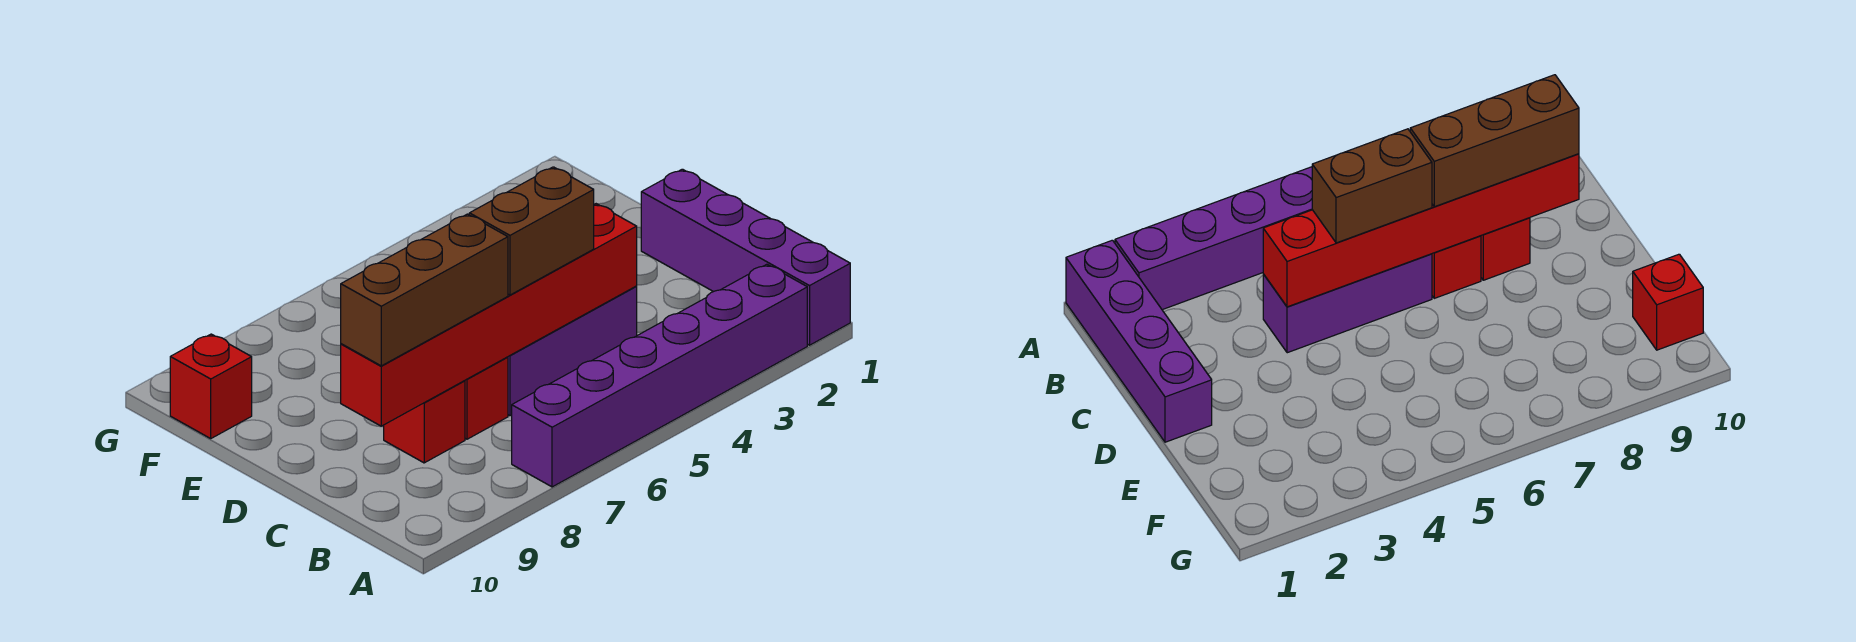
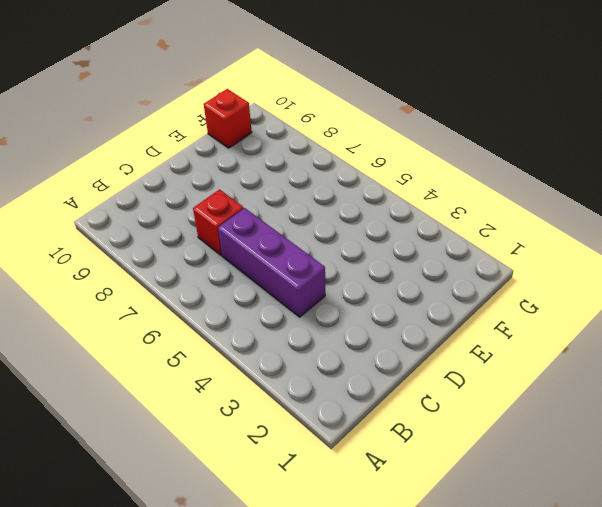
none -> purple 1x4 brick [641,169,850,345]
none -> purple 1x6 brick [512,264,807,487]

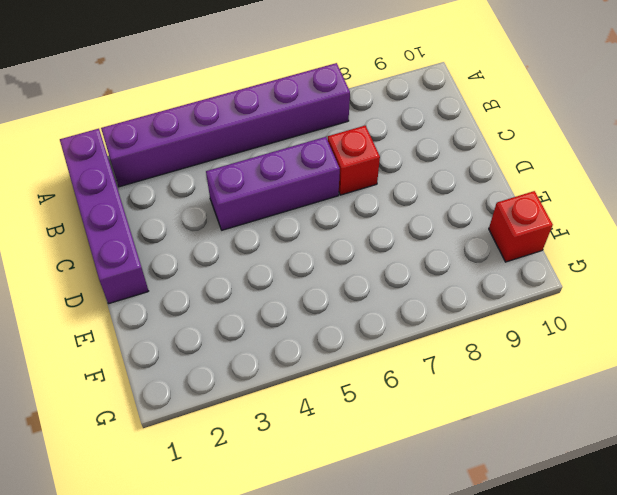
none -> red 1x1 brick [384,381,465,463]
none -> red 1x6 brick [341,204,637,426]

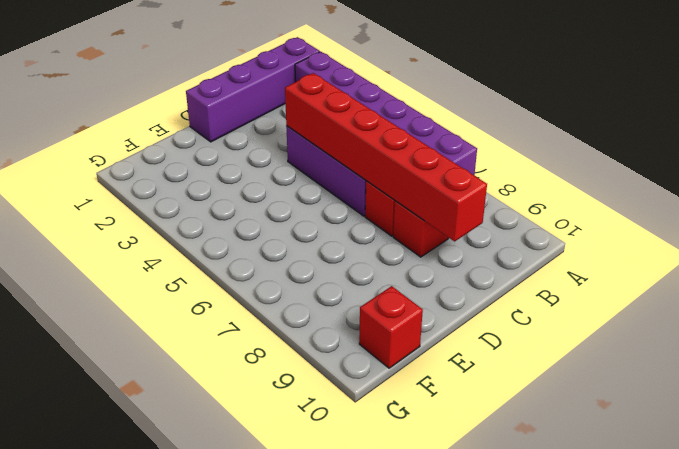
none -> brown 1x2 brick [469,167,594,295]
none -> brown 1x3 brick [341,214,508,366]

